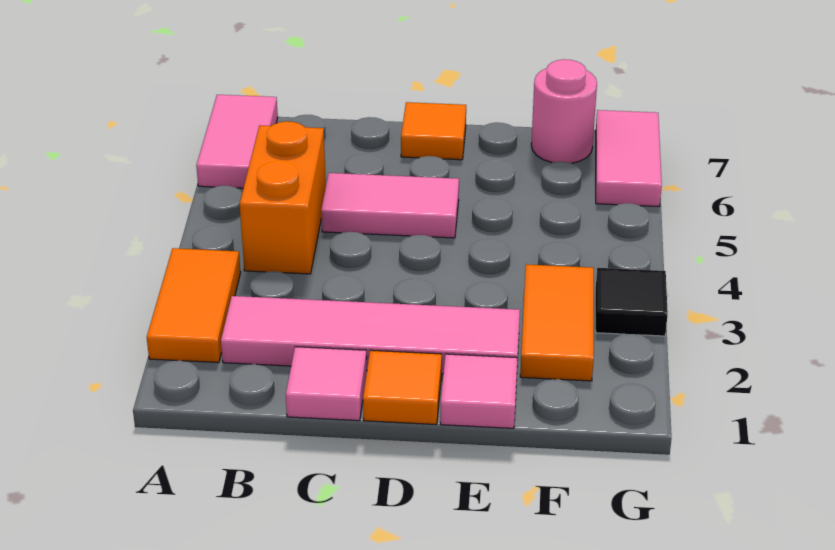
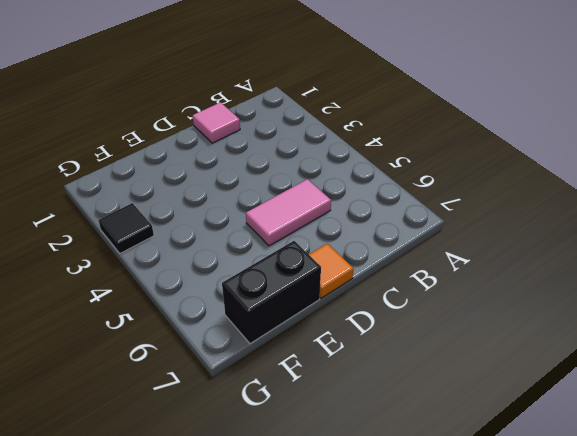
black 1x2 brick [222,241,321,344] -> pink 1x1 round brick [531,59,597,163]
none -> orange 1x2 tile [147,248,241,363]
none -> pink 1x2 tile [196,95,278,188]
none -> pink 1x4 tile [221,296,520,374]

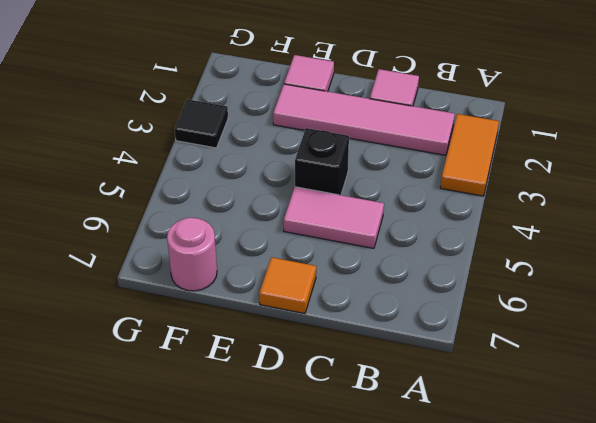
black 1x1 brick [295,128,349,195] -> none
none -> pink 1x2 tile [196,95,278,188]
none -> orange 1x2 brick [240,121,326,274]
none -> orange 1x1 tile [363,350,442,424]

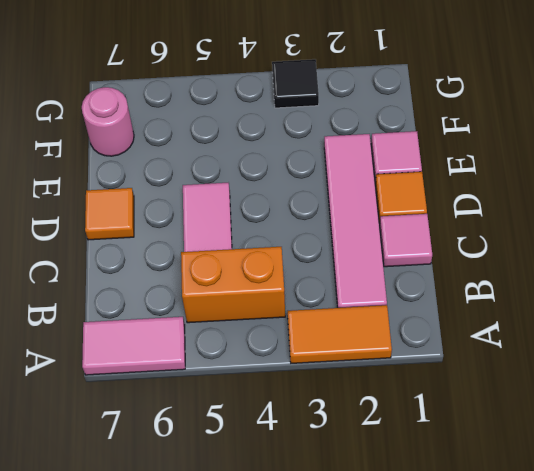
none -> orange 1x2 tile [520,264,594,381]
none -> pink 1x2 tile [596,110,662,207]

